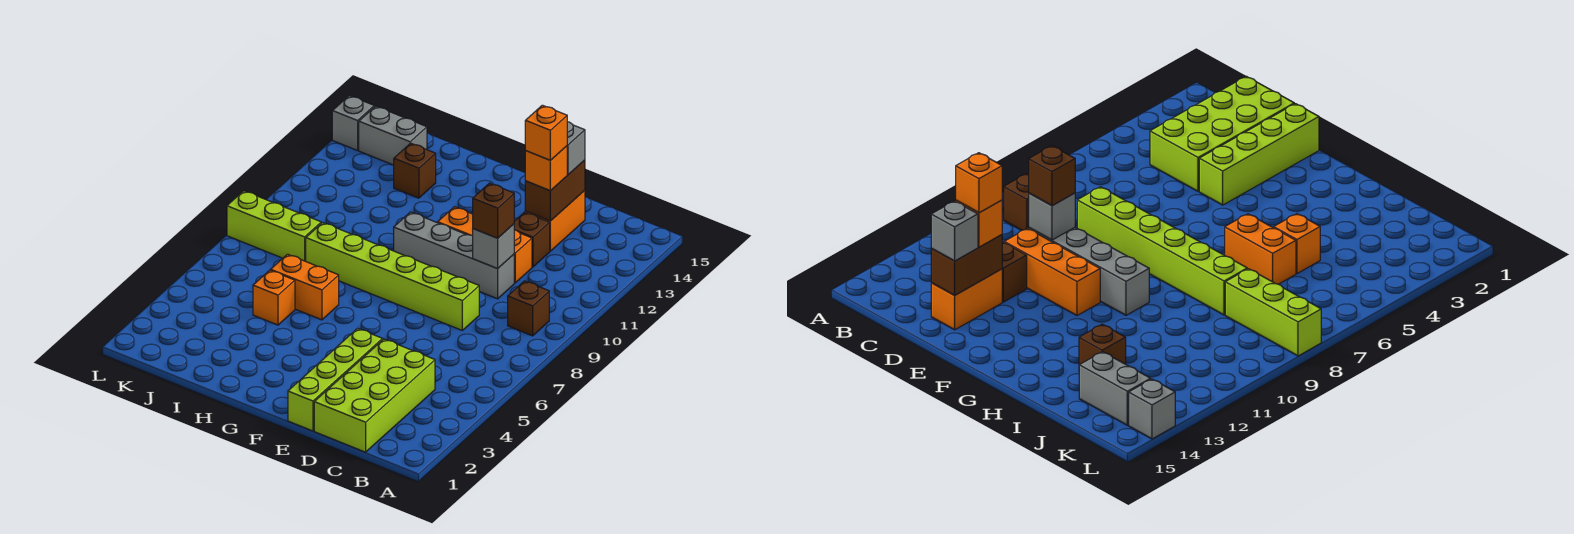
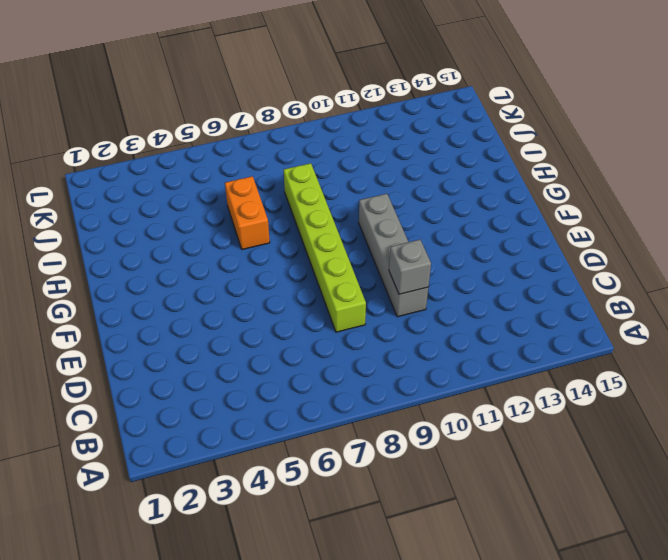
none -> brown 1x1 brick [508,281,549,336]
none -> lime 2x4 brick [314,339,435,452]
none -> orange 1x3 brick [438,207,532,283]

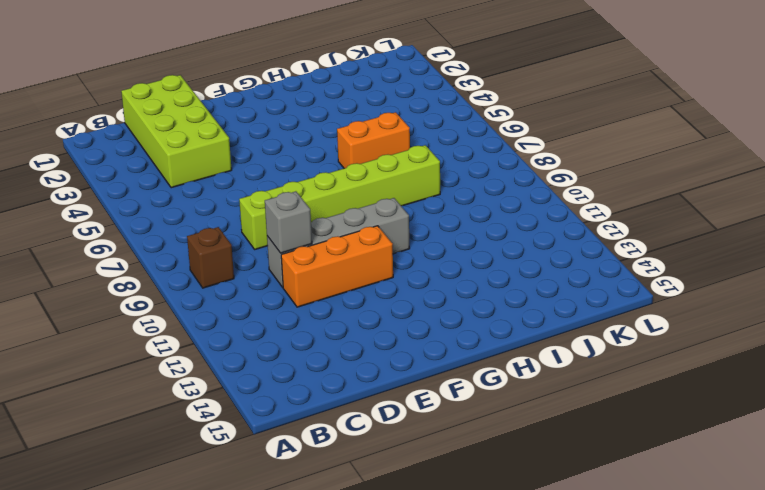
none -> brown 1x1 brick [514,212,550,267]
none -> orange 1x2 brick [525,190,585,251]
none -> lime 1x4 brick [288,328,383,431]

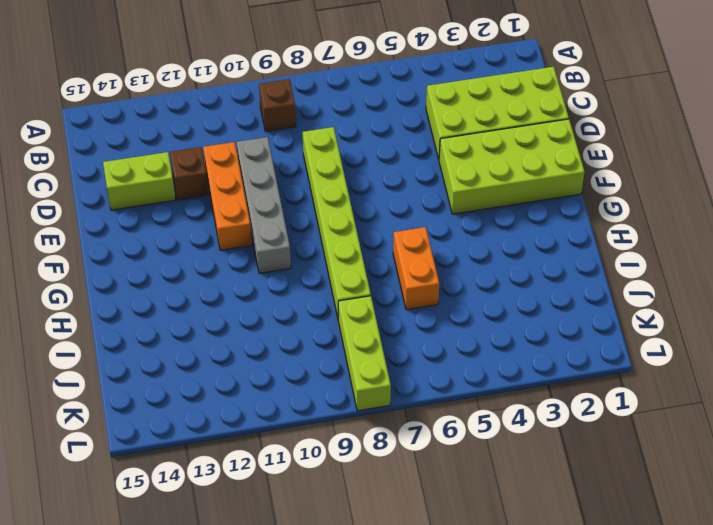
lime 1x2 brick [103,152,175,210] -> orange 1x2 brick [525,190,585,251]
lime 2x4 brick [439,119,585,214] -> lime 1x4 brick [288,328,383,431]
none -> orange 1x1 brick [253,270,295,325]
none -> brown 1x1 brick [394,143,436,198]
none -> grey 1x2 brick [359,106,427,165]

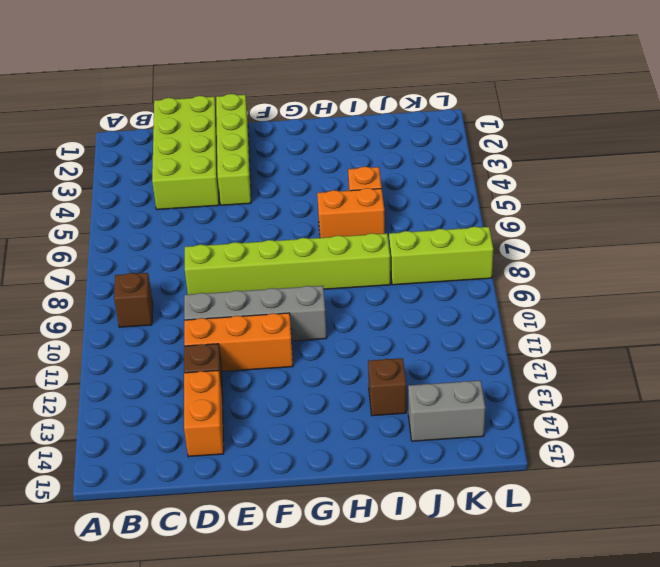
none -> grey 1x1 brick [332,96,374,151]
none -> grey 1x1 brick [473,224,514,269]
none -> brown 1x2 brick [525,160,585,221]

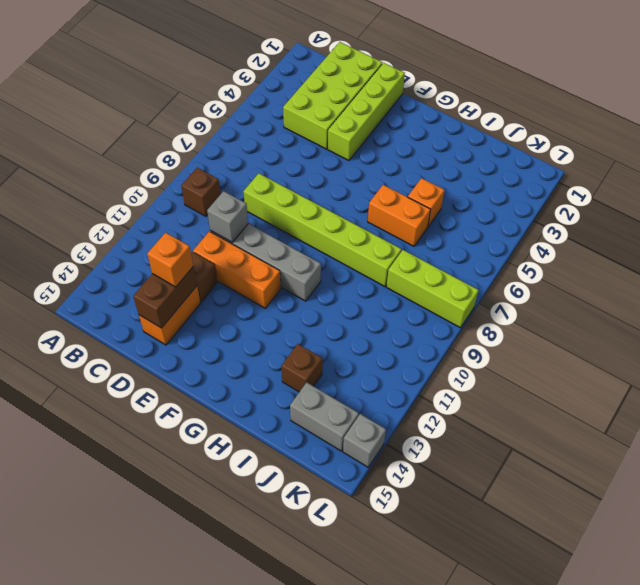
none -> brown 1x1 brick [473,183,514,238]
none -> grey 1x1 brick [567,122,585,175]
none -> orange 1x1 brick [525,105,567,160]

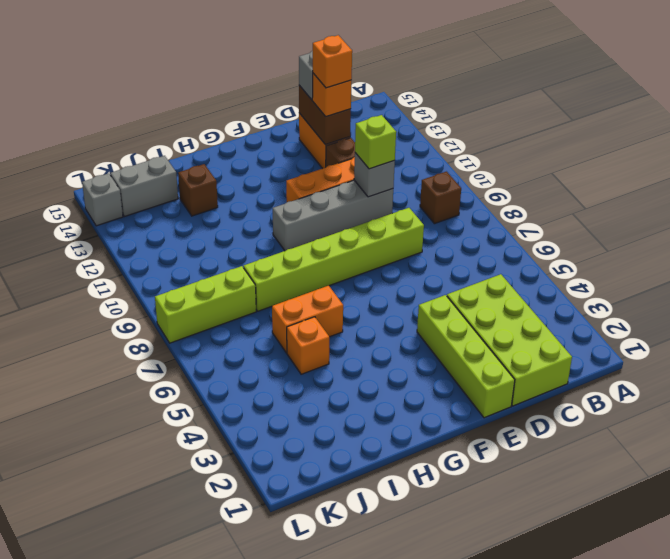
lime 1x1 brick [355,115,396,169] -> brown 1x1 brick [473,183,514,238]

